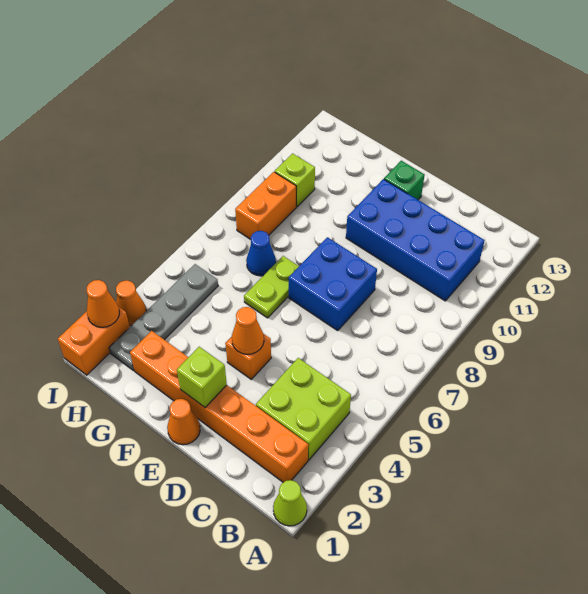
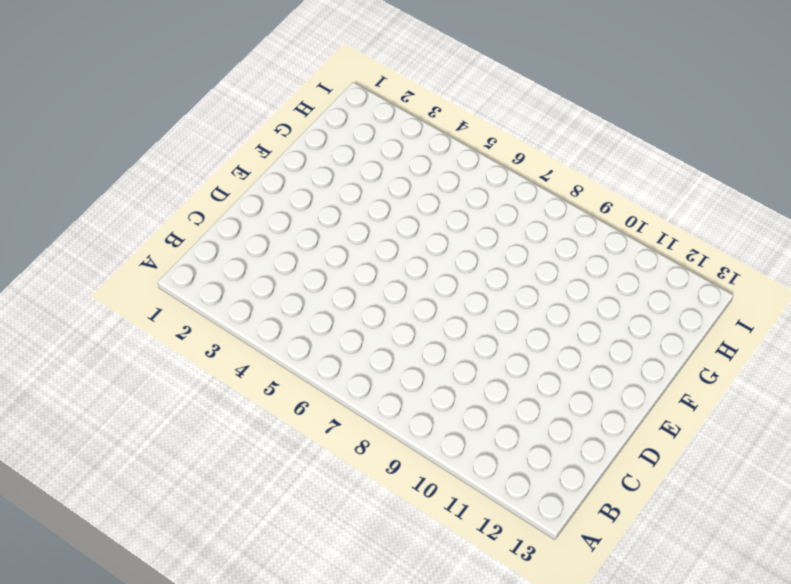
none -> lime 1x1 cone [273,480,307,526]
none -> orange 1x6 brick [130,331,308,482]
none -> lime 2x2 brick [256,358,351,460]

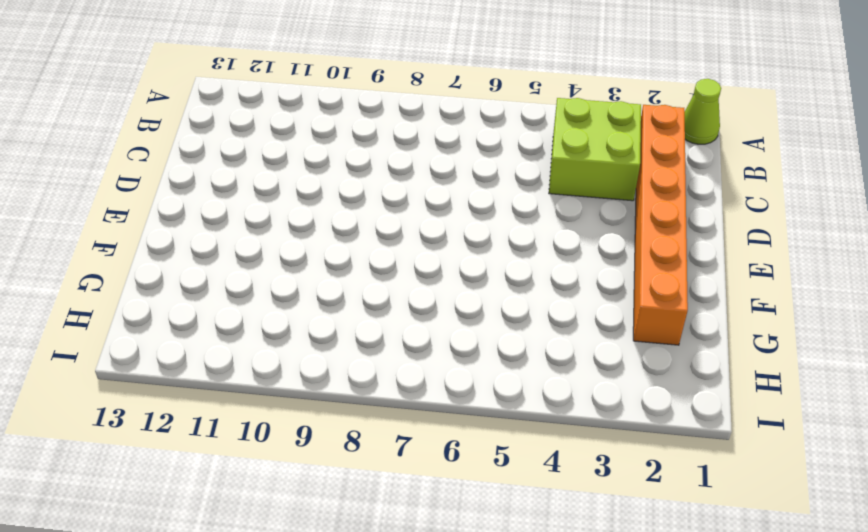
none -> blue 2x4 brick [346,179,485,301]
none -> blue 2x2 brick [289,237,377,331]
none -> orange 1x1 cone [167,399,200,445]

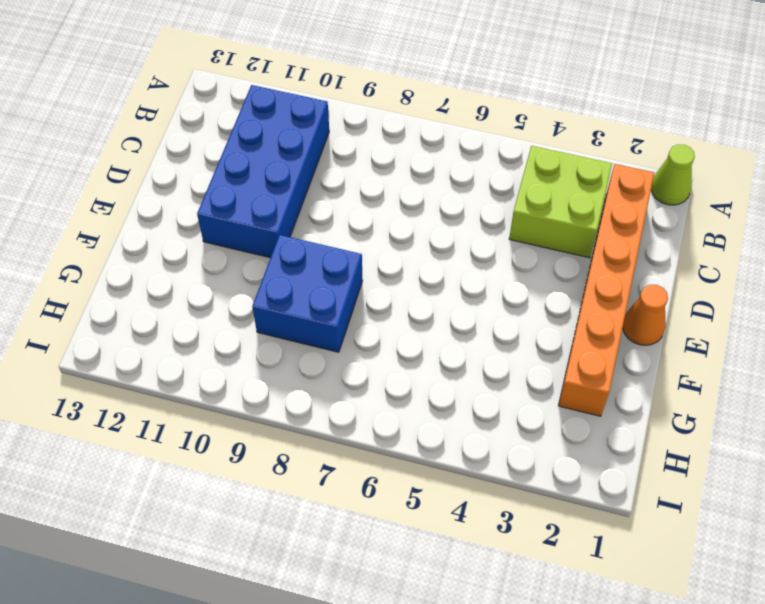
blue 2x2 brick [252,235,363,352] -> blue 2x2 brick moved to [289,237,377,331]
none -> orange 1x1 brick [225,334,271,379]
none -> green 1x1 brick [384,161,425,200]
none -> lime 1x2 plate [244,256,299,318]

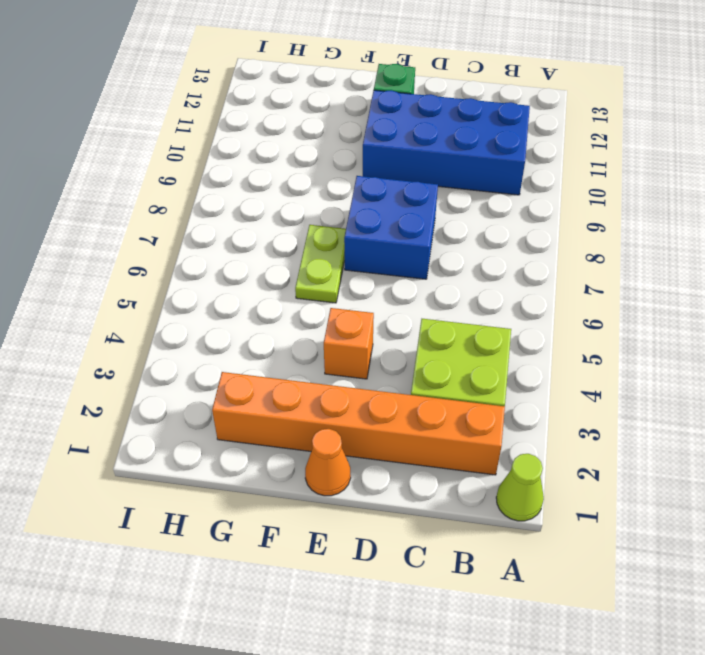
none -> blue 1x1 cone [246,231,276,276]
none -> grey 1x4 plate [109,264,218,370]
none -> orange 1x2 brick [235,172,296,239]

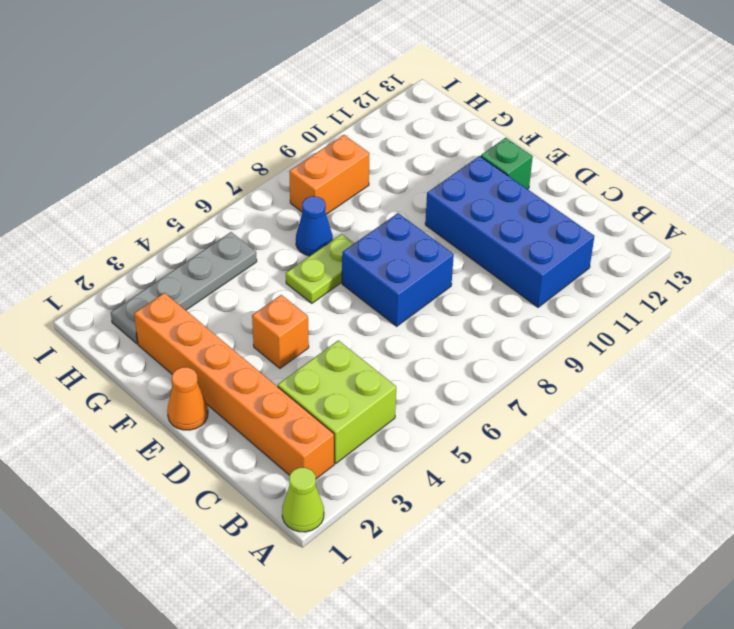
none -> lime 1x1 brick [275,153,315,207]
none -> orange 1x2 brick [58,307,130,375]
none -> orange 1x1 cone [116,280,146,326]

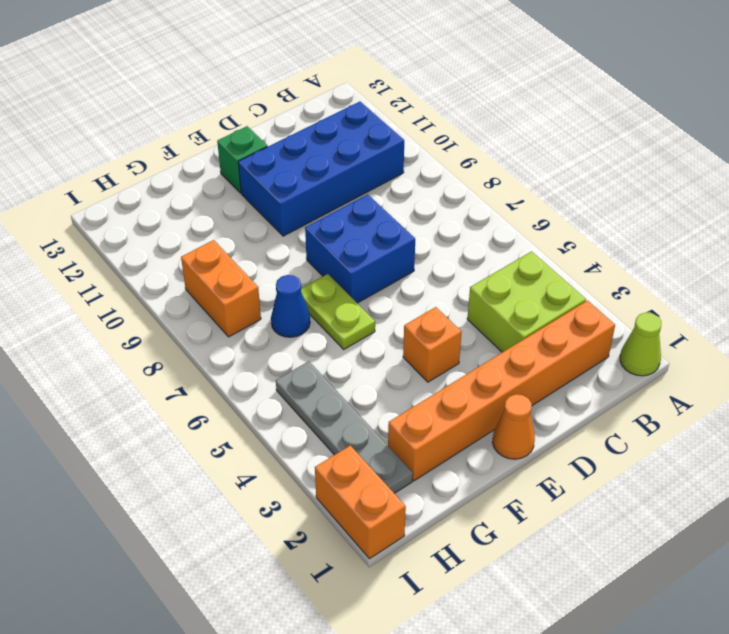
none -> lime 1x1 brick [275,153,315,207]
none -> orange 1x1 cone [116,280,146,326]
none -> lime 1x1 brick [177,347,227,408]

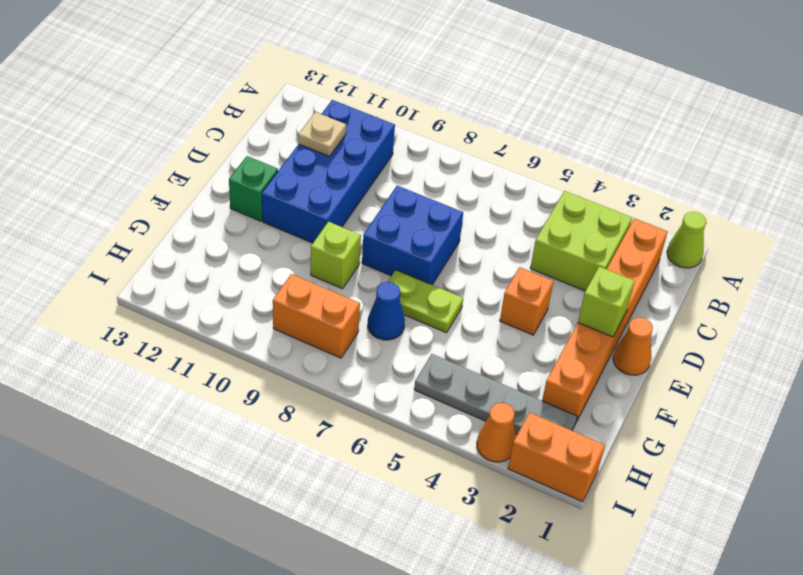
tan 1x1 plate [298,112,346,156] -> none
lime 1x1 brick [311,222,361,289] -> lime 1x1 brick moved to [275,153,315,207]
none -> orange 1x1 cone [232,307,264,354]
none -> orange 1x1 cone [87,280,119,327]

